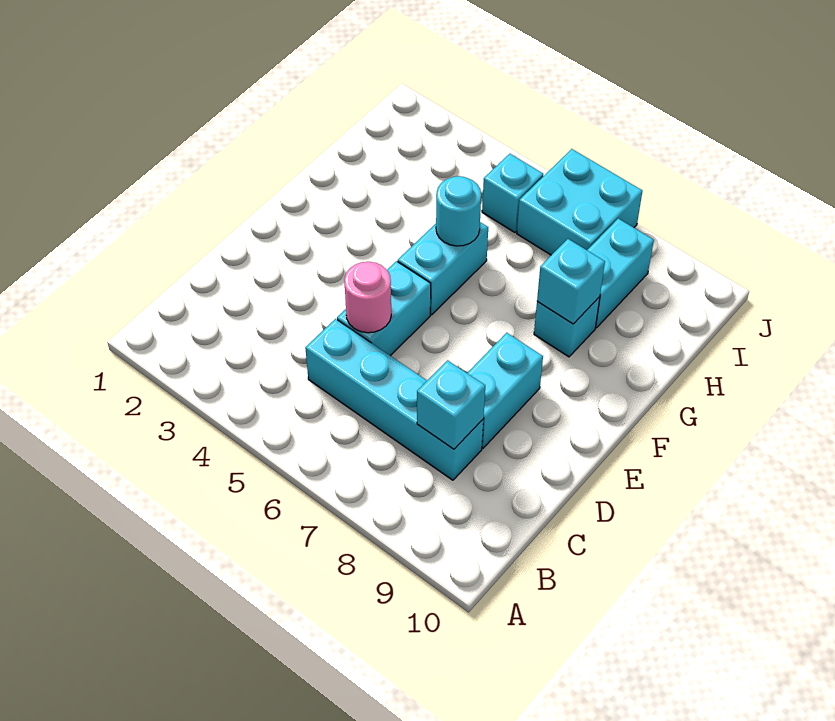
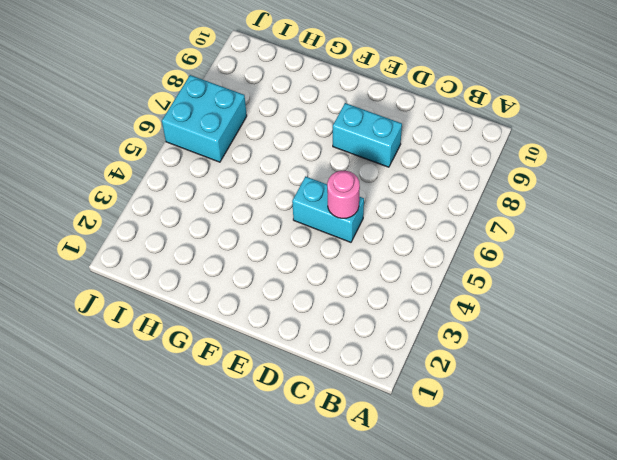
none -> cyan 1x4 brick [305,319,483,480]
none -> cyan 1x2 brick [398,222,488,315]
none -> cyan 1x1 brick [534,297,600,357]

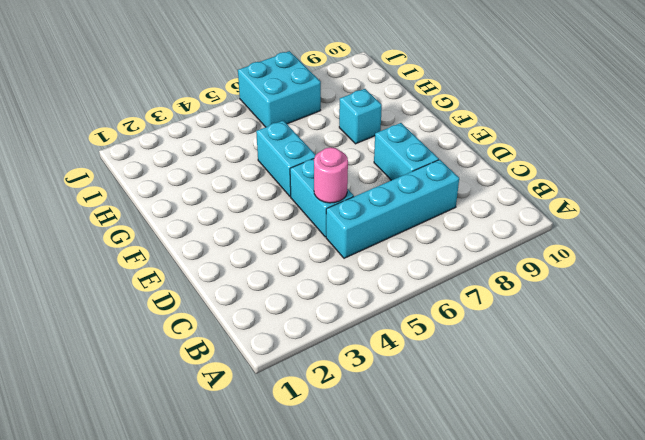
none -> cyan 1x2 brick [587,219,654,328]
none -> cyan 1x1 brick [482,154,543,232]
none -> cyan 1x1 brick [417,360,485,449]

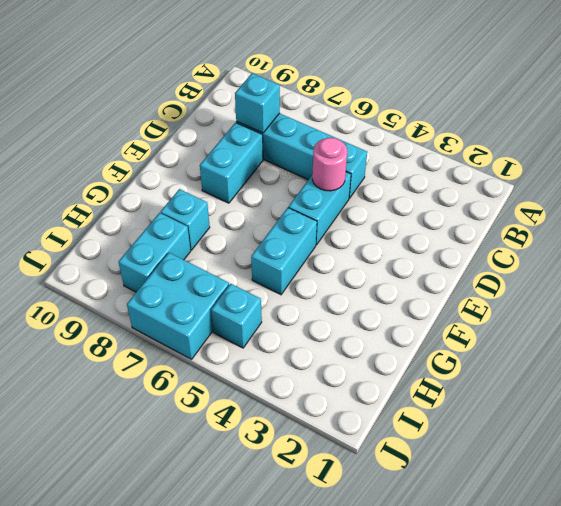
none -> cyan 1x1 round brick [436,176,481,246]
none -> cyan 1x1 brick [537,239,605,324]

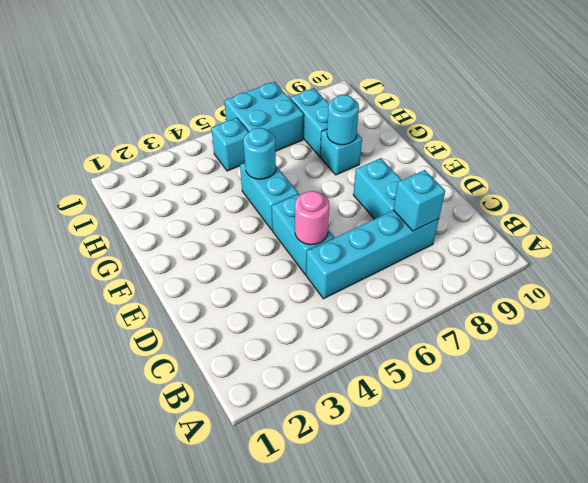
cyan 1x1 round brick [327,95,359,145] -> cyan 1x1 brick [537,239,605,324]

